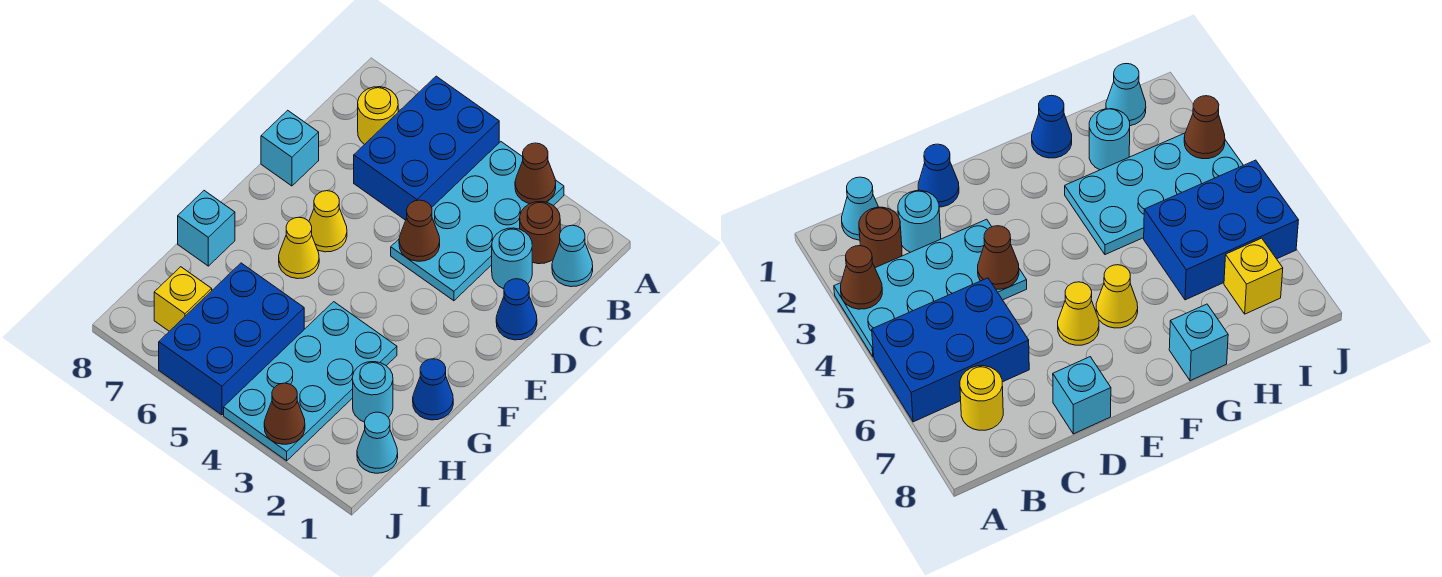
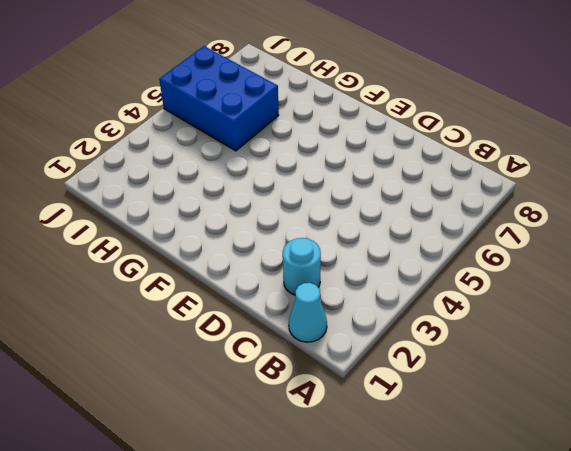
none -> cyan 2x4 plate [391,142,564,301]
none -> blue 2x3 brick [354,76,499,220]
none -> brown 1x1 round brick [520,201,560,264]

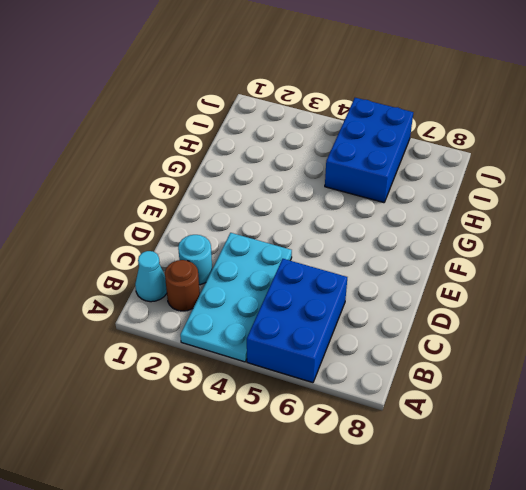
none -> yellow 1x1 round brick [358,87,398,145]
none -> blue 1x1 cone [496,279,537,340]
none -> cyan 1x1 brick [261,110,319,186]

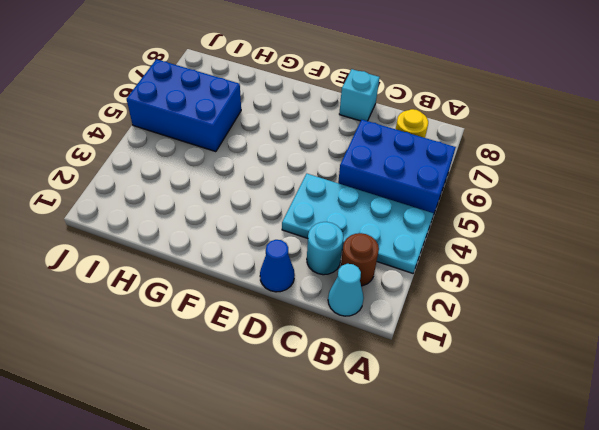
none -> yellow 1x1 cone [309,191,347,252]
none -> yellow 1x1 cone [279,217,319,279]
none -> blue 1x1 cone [413,359,453,420]

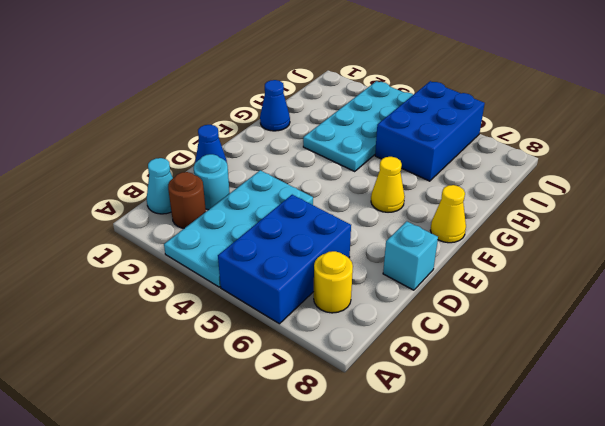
yellow 1x1 cone [430,185,466,243] -> yellow 1x1 cone moved to [309,191,347,252]
none -> cyan 1x1 brick [178,191,235,266]
none -> cyan 1x1 round brick [353,362,393,422]
none -> cyan 1x1 cone [357,412,398,473]

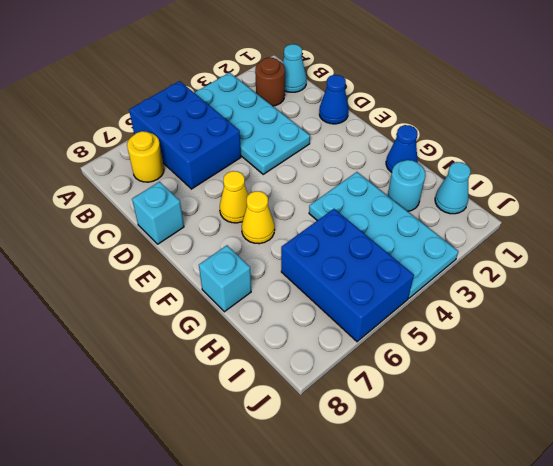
none -> cyan 1x1 round brick [492,228,532,289]
none -> yellow 1x1 brick [154,267,212,331]
none -> brown 1x1 cone [515,143,556,204]

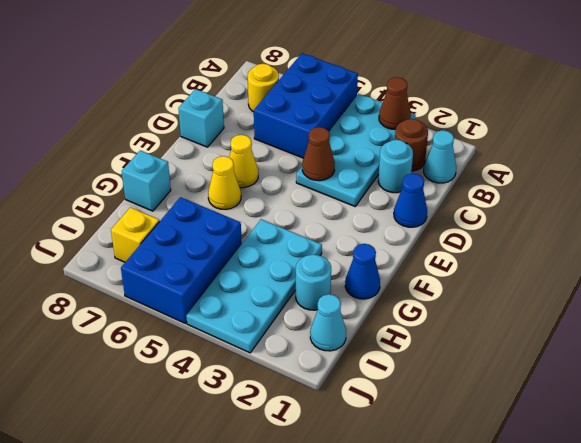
none -> brown 1x1 cone [264,383,305,444]

